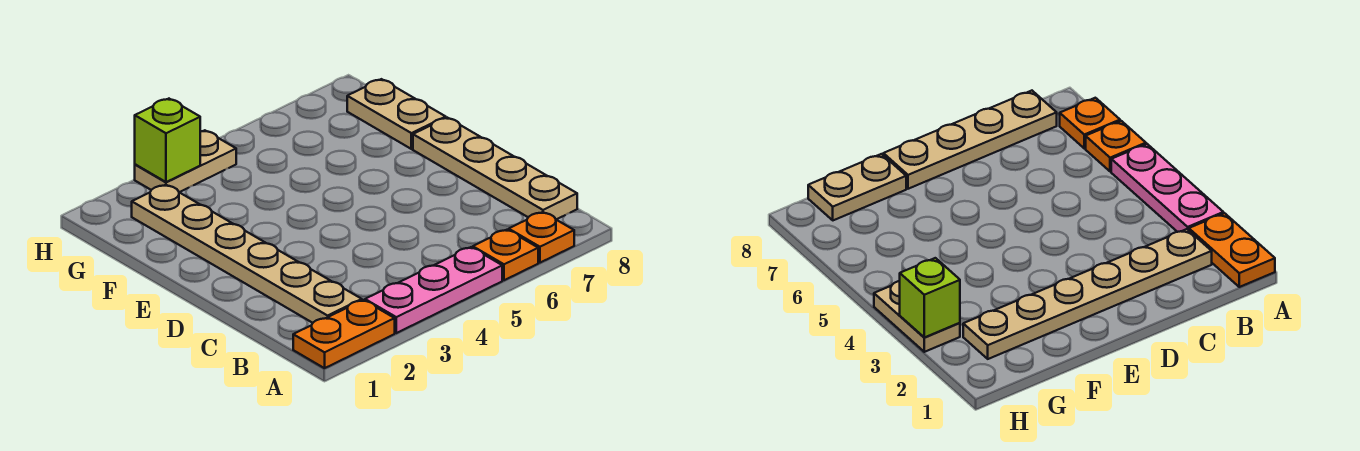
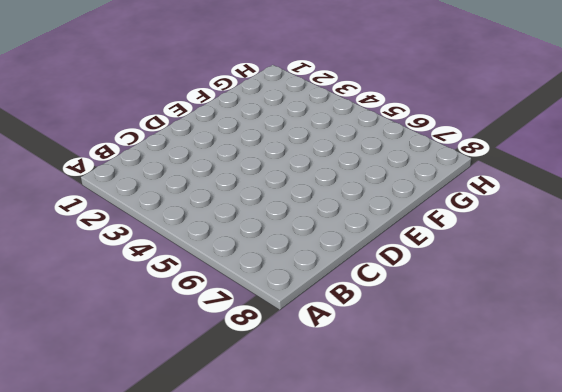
none -> orange 1x2 plate [293,300,395,368]
none -> pink 1x3 plate [365,247,502,333]

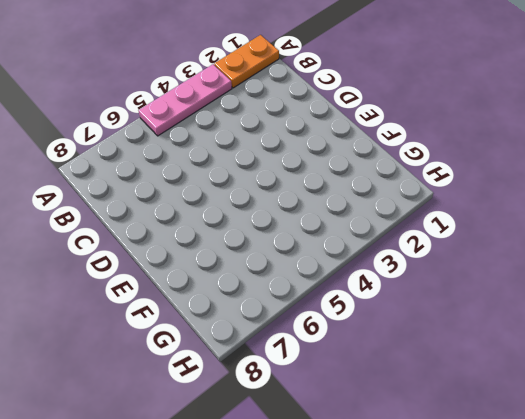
none -> orange 1x1 plate [473,230,538,280]
none -> orange 1x1 plate [509,212,574,263]

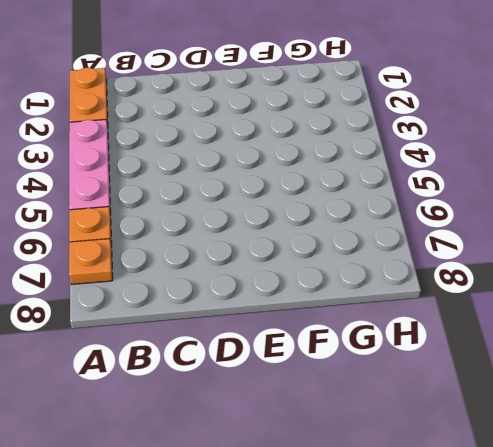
none -> tan 1x6 plate [132,185,362,323]
none -> tan 1x4 plate [413,118,577,220]

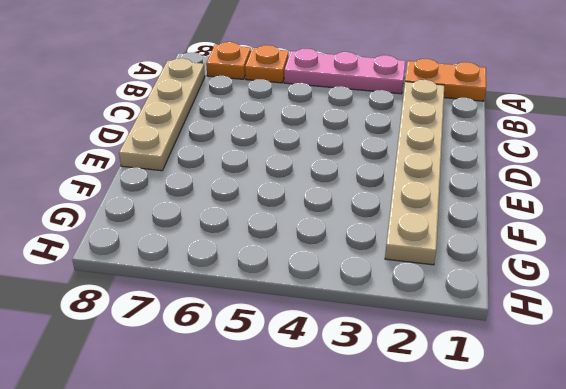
none -> tan 1x2 plate [347,79,446,149]
none -> tan 1x2 plate [135,130,236,192]

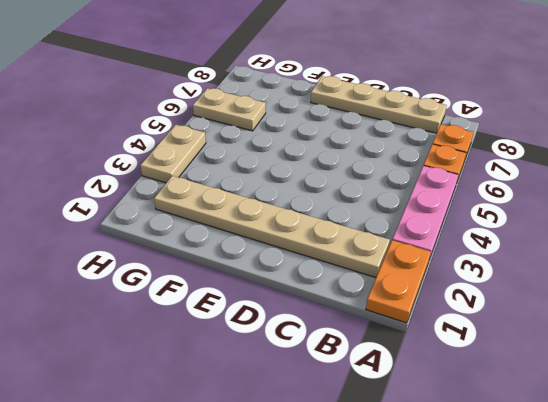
tan 1x2 plate [193,88,266,131] -> tan 1x2 plate moved to [347,79,446,149]
none -> lime 1x1 brick [135,99,200,182]

